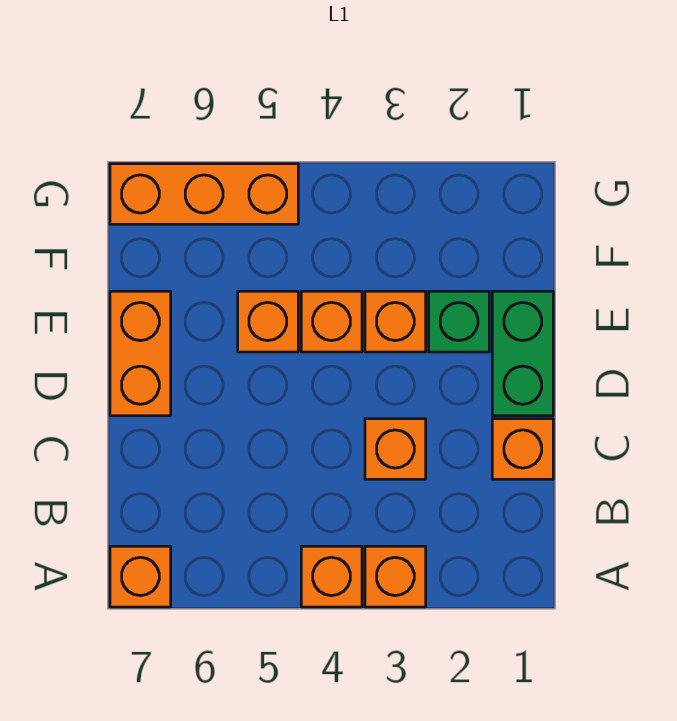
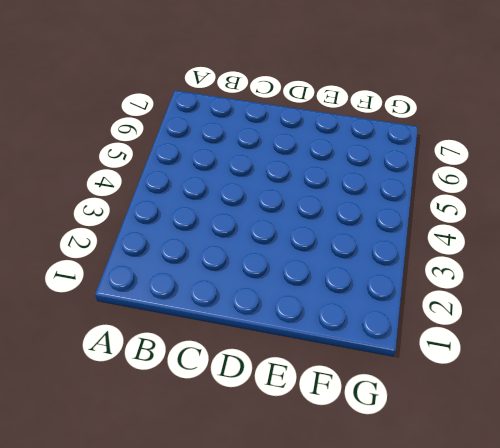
none -> orange 1x1 brick [365,546,426,607]
none -> orange 1x1 brick [301,546,362,607]
none -> orange 1x1 brick [110,546,171,607]

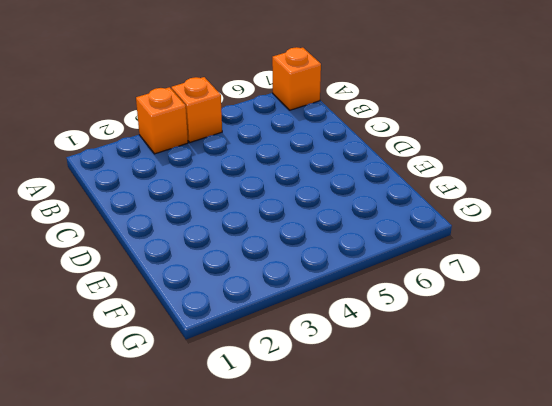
none -> orange 1x1 brick [492,419,553,479]
none -> orange 1x1 brick [365,419,426,479]
none -> green 1x2 brick [492,291,553,416]

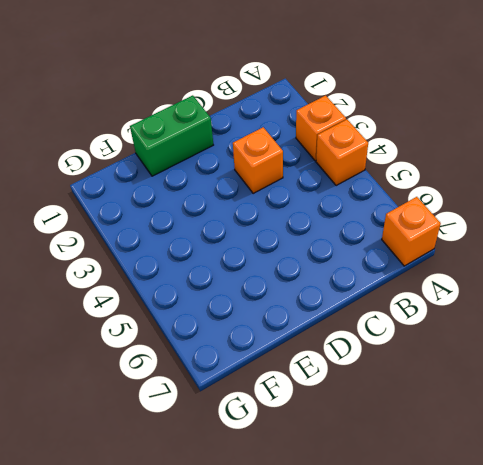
none -> orange 1x1 brick [492,419,553,479]
none -> orange 1x2 brick [110,291,171,416]
none -> green 1x1 brick [429,291,489,352]

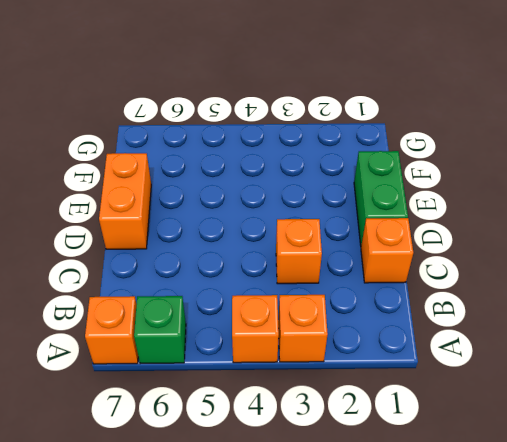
green 1x1 brick [134,296,186,364] -> green 1x1 brick moved to [429,291,489,352]
none -> orange 1x1 brick [365,291,426,352]
none -> orange 1x1 brick [301,291,362,352]
none -> orange 1x1 brick [238,291,298,352]

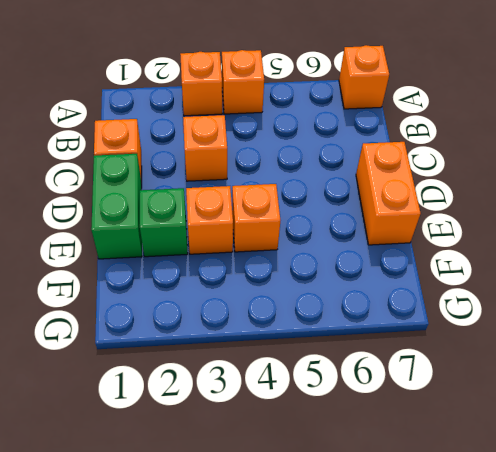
none -> orange 1x1 brick [238,291,298,352]
none -> orange 1x3 brick [110,164,298,224]

